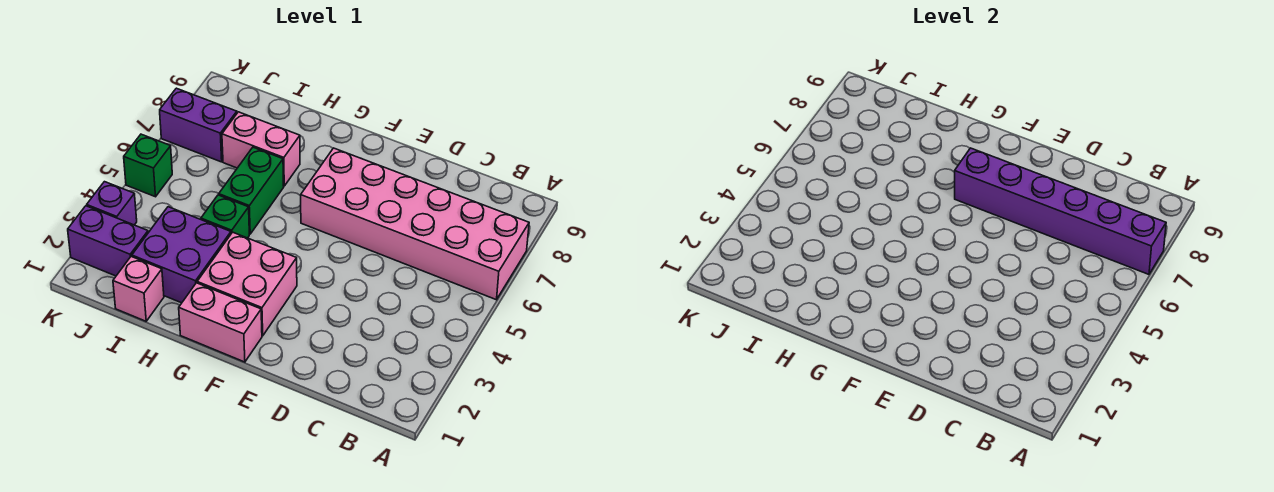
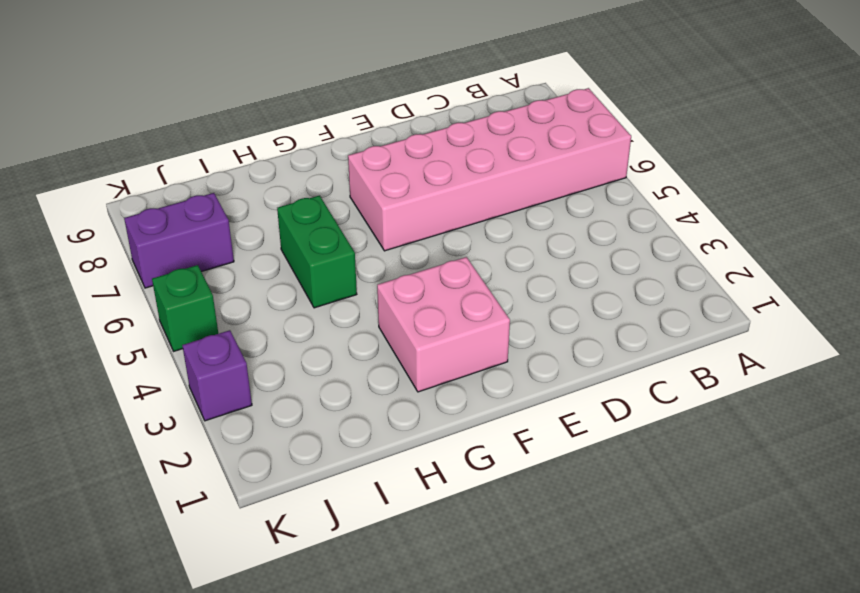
none -> pink 1x2 brick [179,283,262,362]
none -> purple 2x2 brick [132,207,231,303]
none -> green 1x1 brick [201,195,249,238]

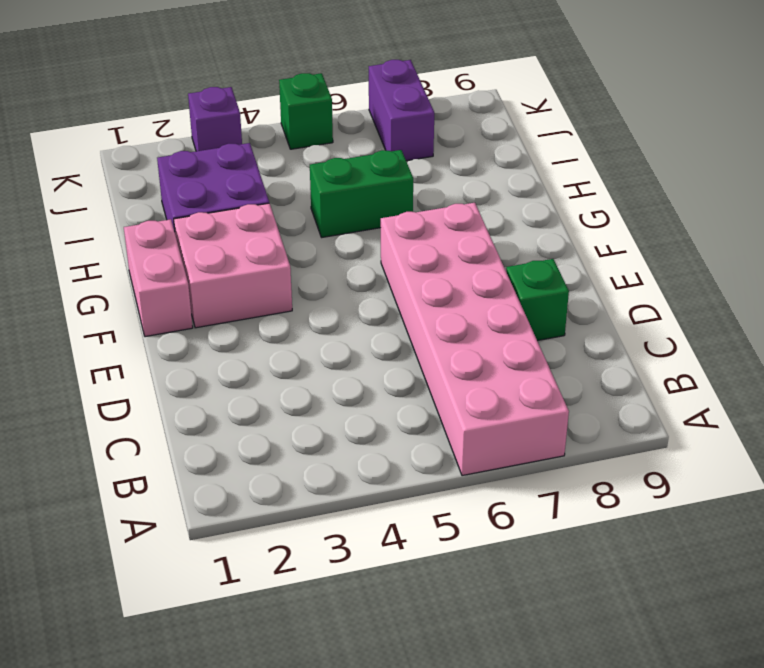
green 1x1 brick [506,259,569,341] -> green 1x1 brick moved to [201,195,249,238]
none -> pink 1x2 brick [222,112,300,186]
none -> pink 1x1 brick [113,257,164,321]
none -> purple 1x2 brick [68,206,148,276]

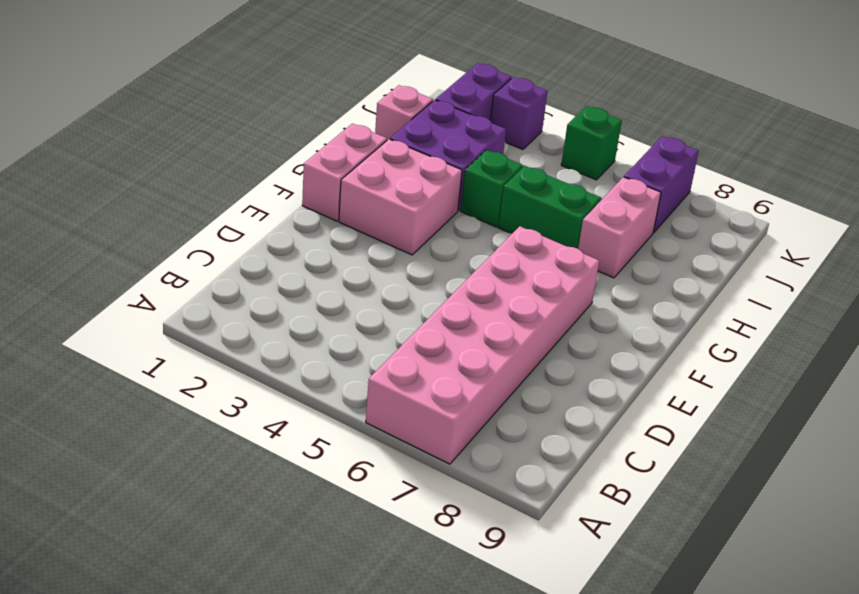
none -> purple 1x6 brick [955,148,1166,274]

